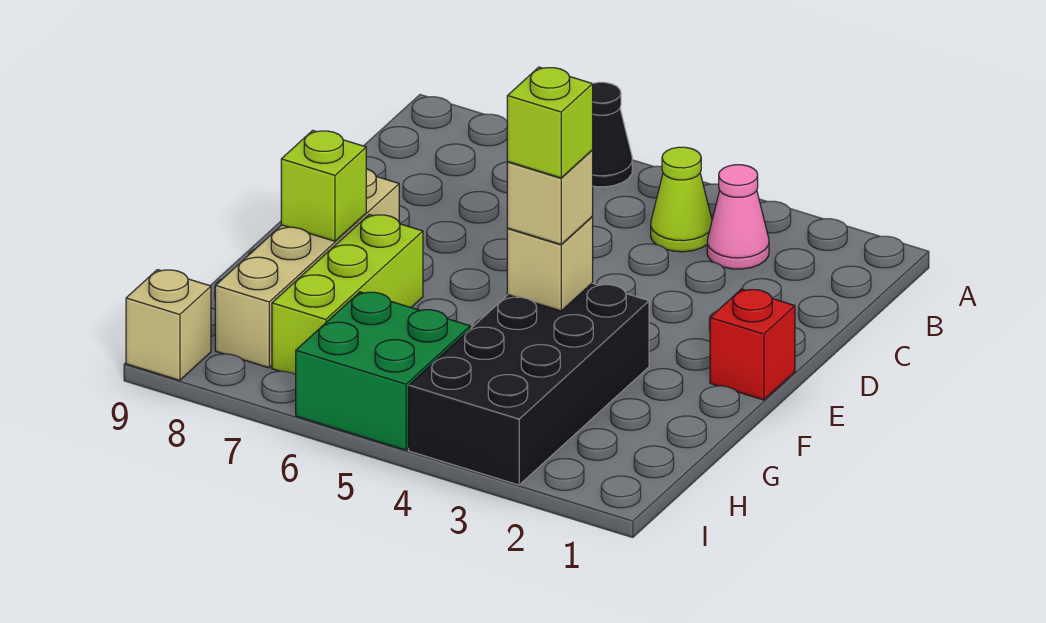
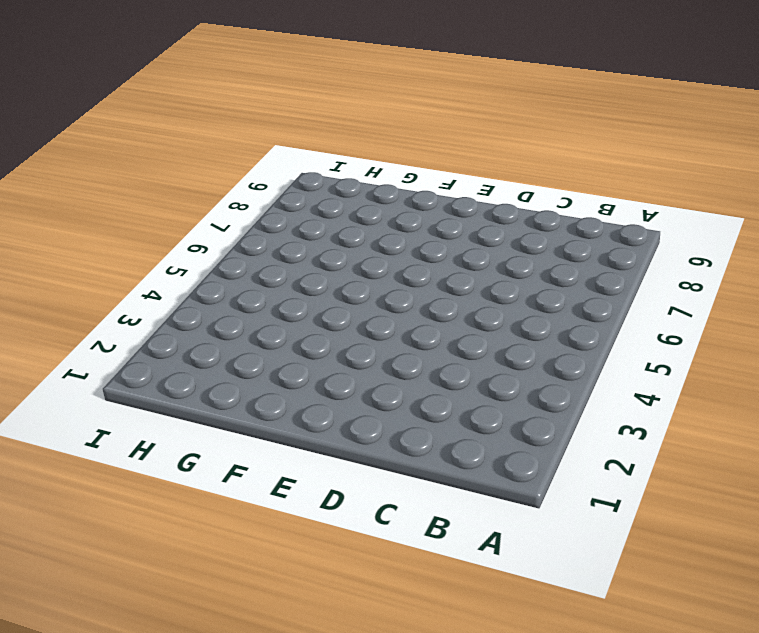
none -> black 1x1 cone [593,82,632,187]
none -> pink 1x1 cone [707,165,769,269]
none -> lime 1x1 cone [651,147,712,252]

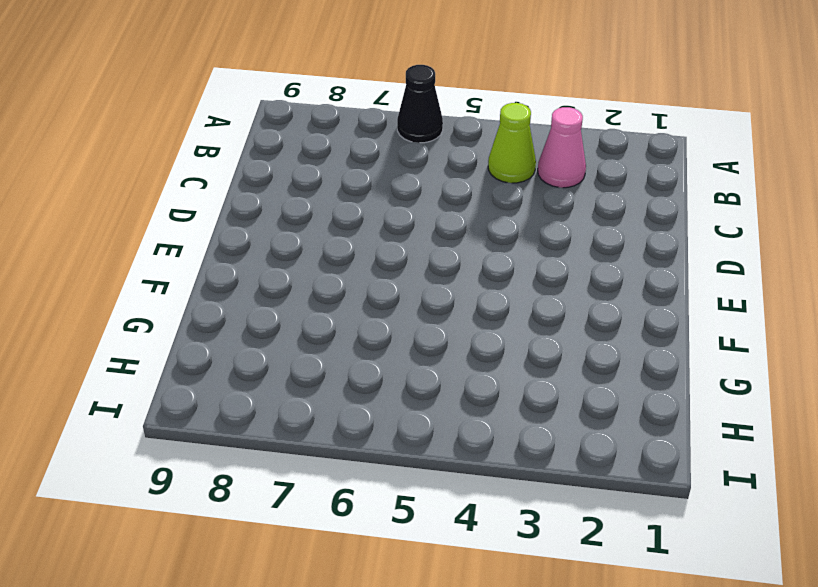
none -> red 1x1 brick [710,289,795,400]
none -> tan 1x4 brick [215,169,399,368]
none -> black 2x4 brick [409,283,649,485]

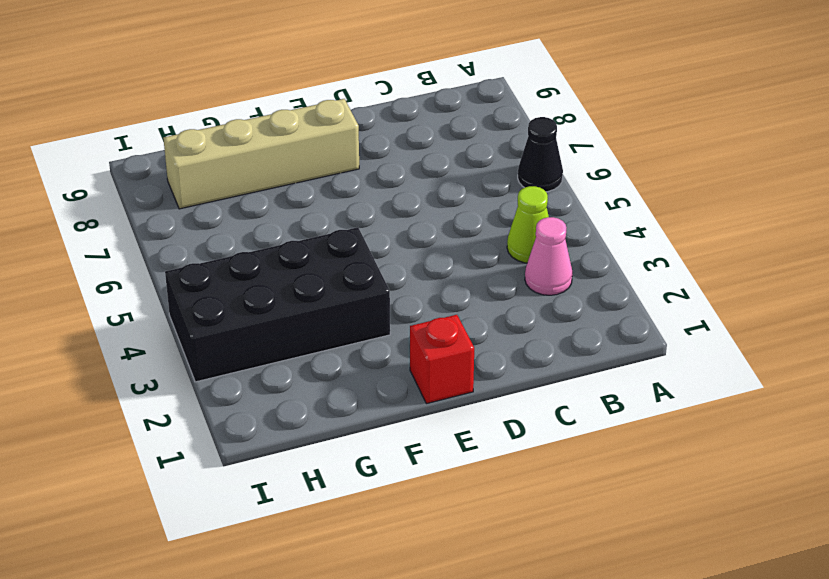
none -> lime 1x3 brick [272,215,423,374]
none -> green 2x2 brick [296,292,470,450]
none -> tan 1x1 brick [126,270,211,380]

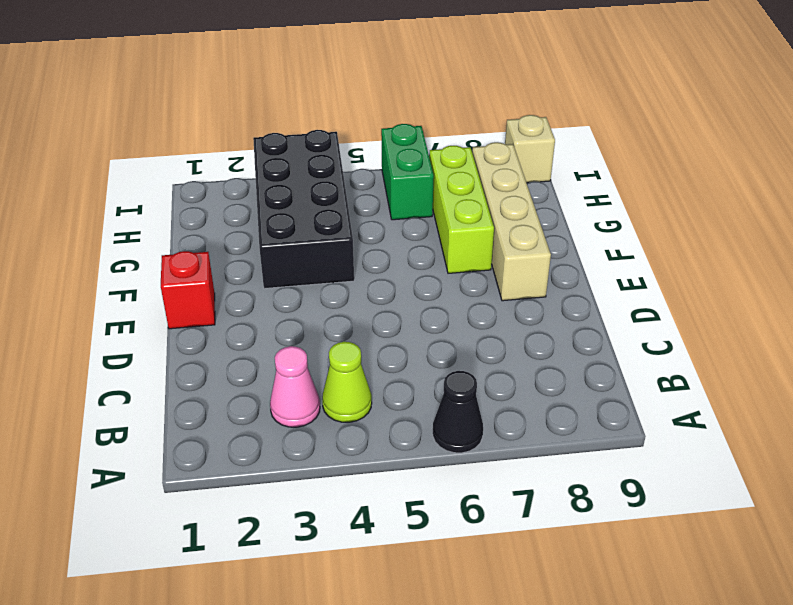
green 1x2 brick [381,124,434,220] -> green 2x2 brick [296,292,470,450]
none -> tan 1x1 brick [507,217,593,311]
none -> lime 1x1 brick [281,130,366,241]
none -> tan 1x1 brick [507,150,593,244]

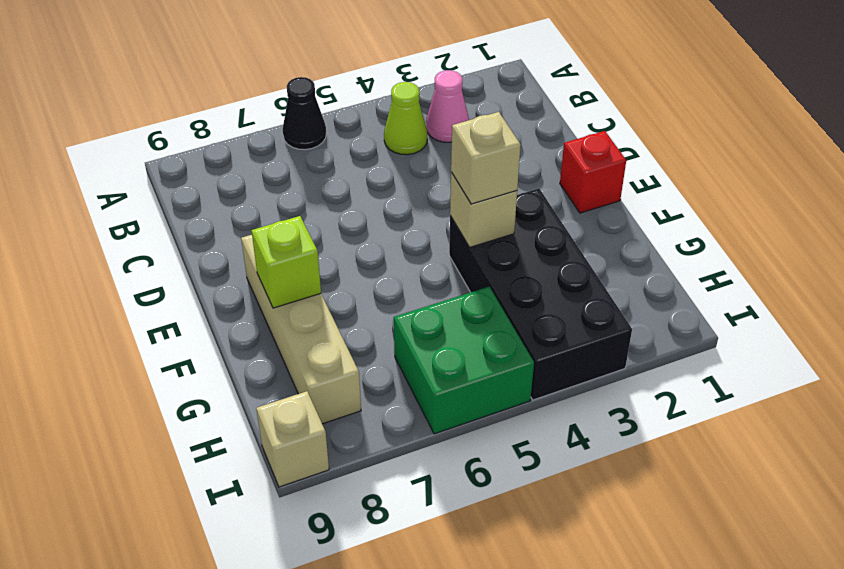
none -> lime 1x3 brick [272,215,423,374]
none -> lime 1x1 brick [507,67,593,178]

